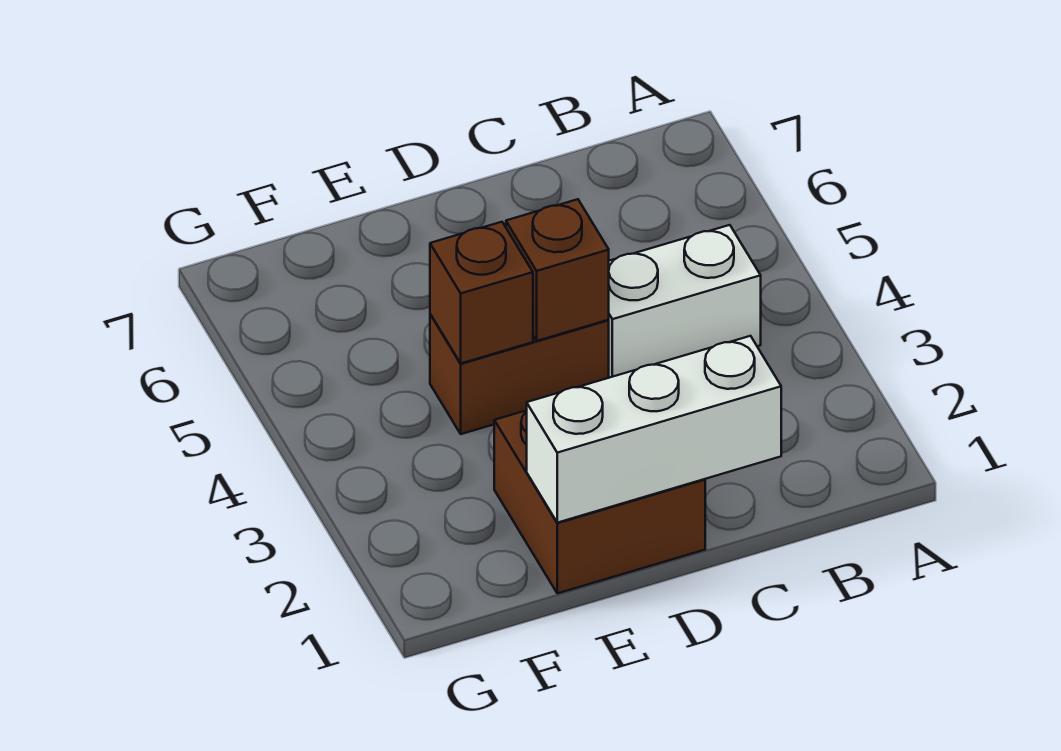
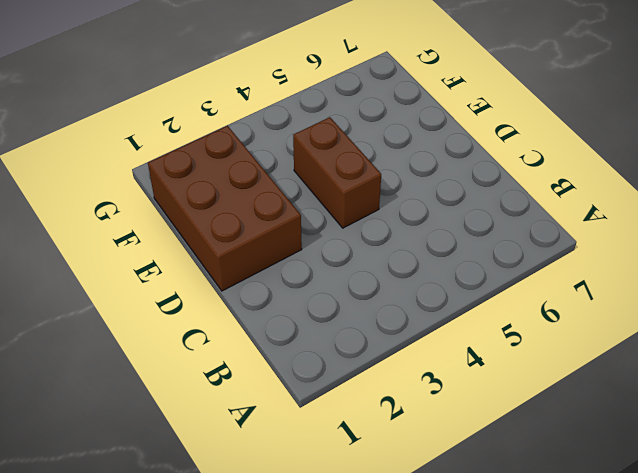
brown 2x3 brick [148,126,302,291] -> brown 2x2 brick [494,410,705,593]
none -> white 1x2 brick [609,225,761,378]
none -> white 1x3 brick [527,336,781,523]

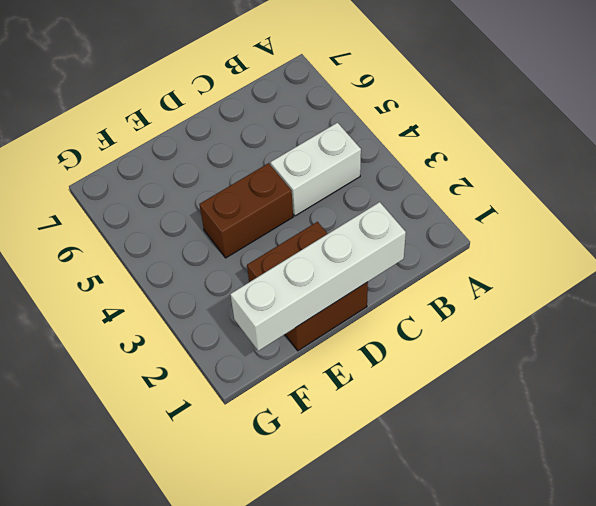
white 1x4 brick [230,202,406,351] -> white 1x3 brick [527,336,781,523]
none -> brown 1x1 brick [506,199,609,341]
none -> brown 1x1 brick [430,222,533,363]

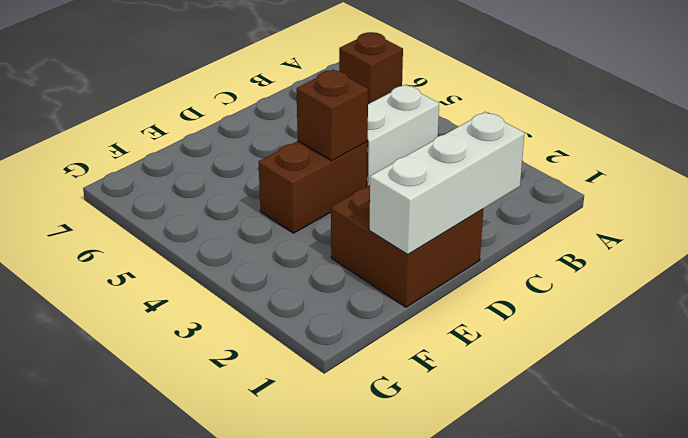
brown 1x1 brick [339,32,403,104] -> brown 1x1 brick moved to [430,222,533,363]

